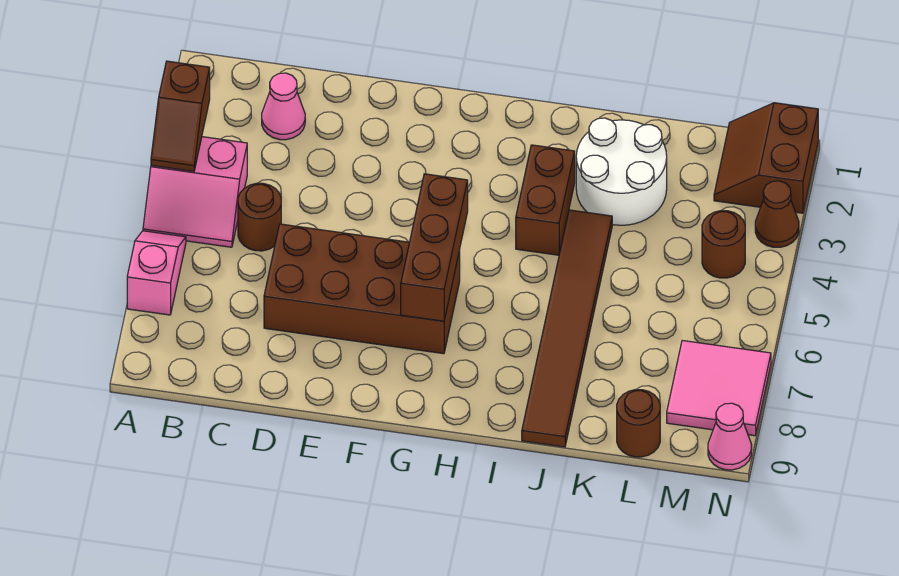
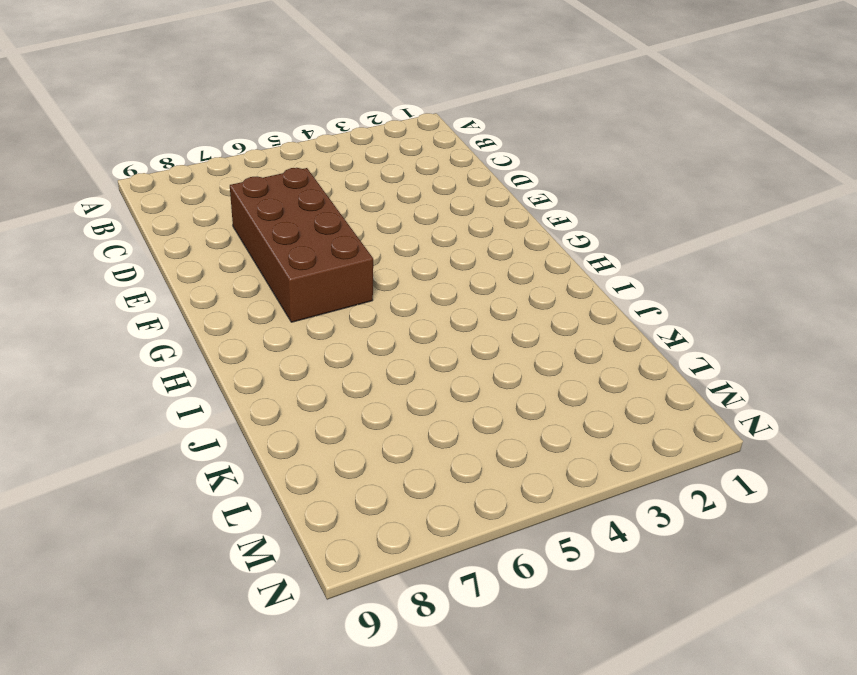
none -> pink 2x2 slope [143,137,247,247]
none -> pink 1x2 slope [127,231,186,315]
none -> pink 1x1 cone [262,73,305,140]

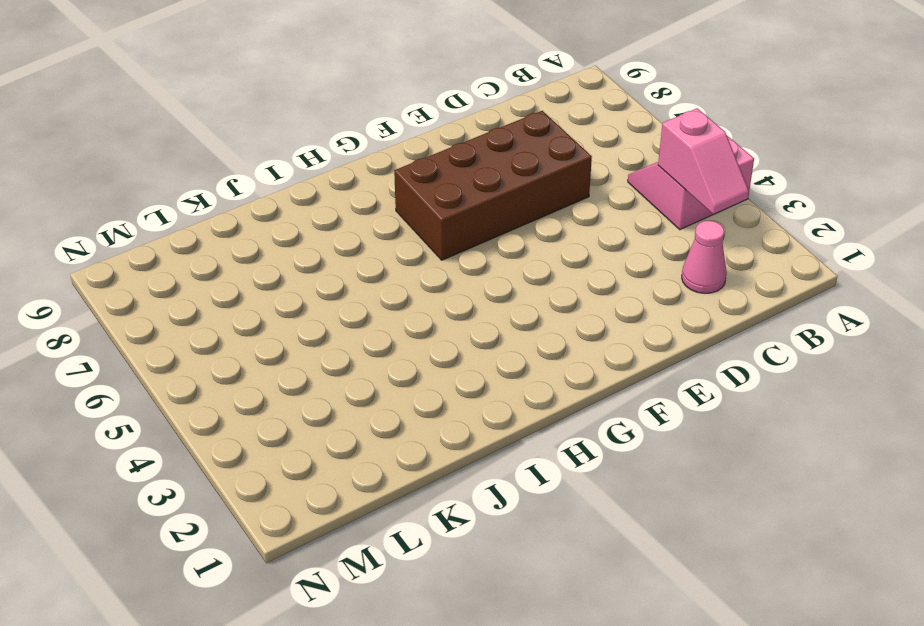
pink 1x2 slope [658,108,749,214] -> pink 1x2 slope moved to [127,231,186,315]
none -> brown 1x1 round brick [238,183,281,251]
none -> brown 1x2 brick [516,145,575,255]
none -> white 2x2 round brick [576,118,667,225]

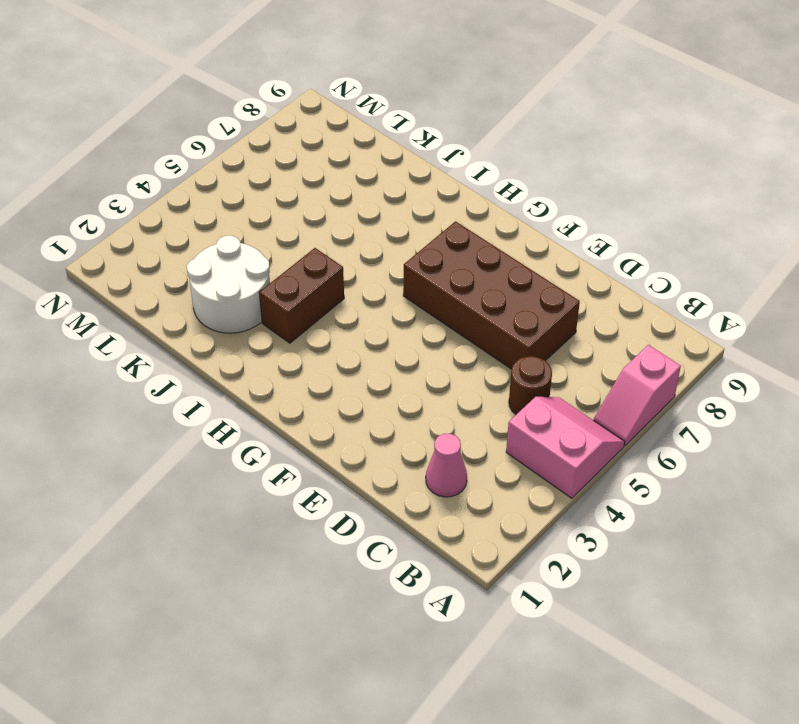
none -> brown 1x6 tile [522,210,612,447]
none -> brown 1x1 round brick [617,390,660,457]
none -> brown 2x2 slope [714,103,818,213]

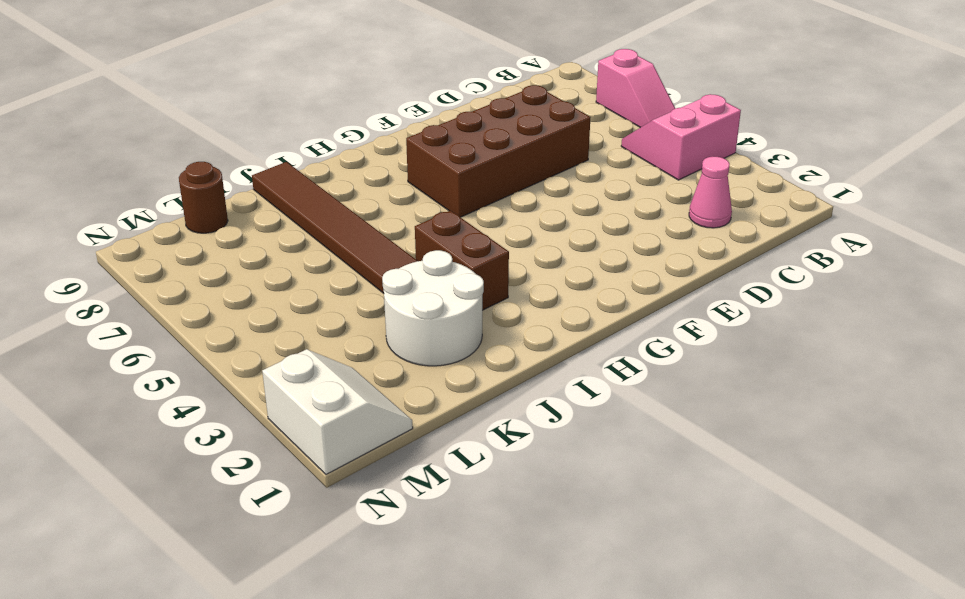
white 2x2 slope [262,349,413,475] -> brown 2x2 slope [714,103,818,213]
none -> brown 1x1 round brick [238,183,281,251]
none -> brown 1x1 round brick [702,211,745,278]
none -> pink 2x2 tile [667,341,771,436]

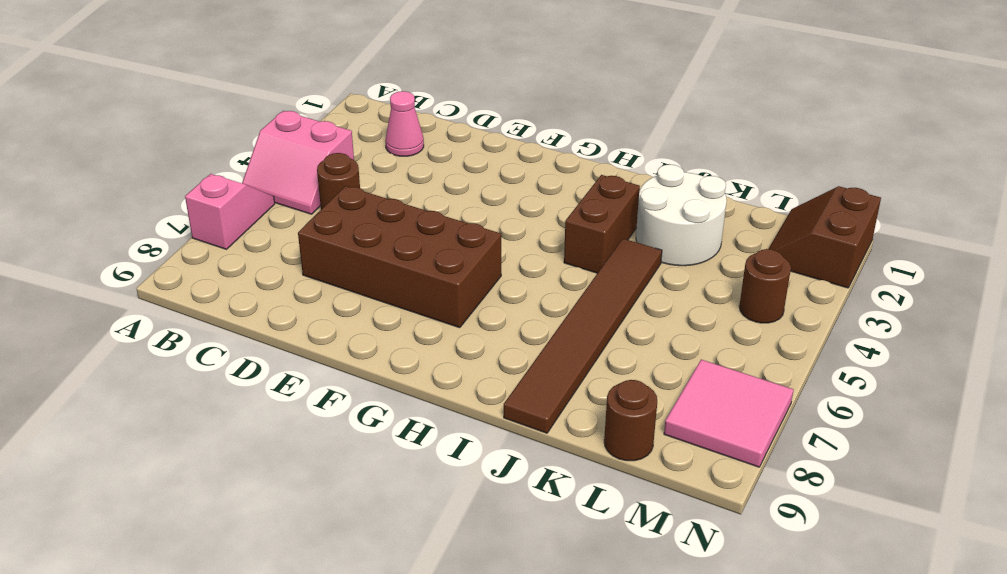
none -> brown 1x1 cone [755,181,799,247]
none -> pink 1x1 cone [708,403,752,470]
none -> brown 1x2 slope [151,61,210,171]

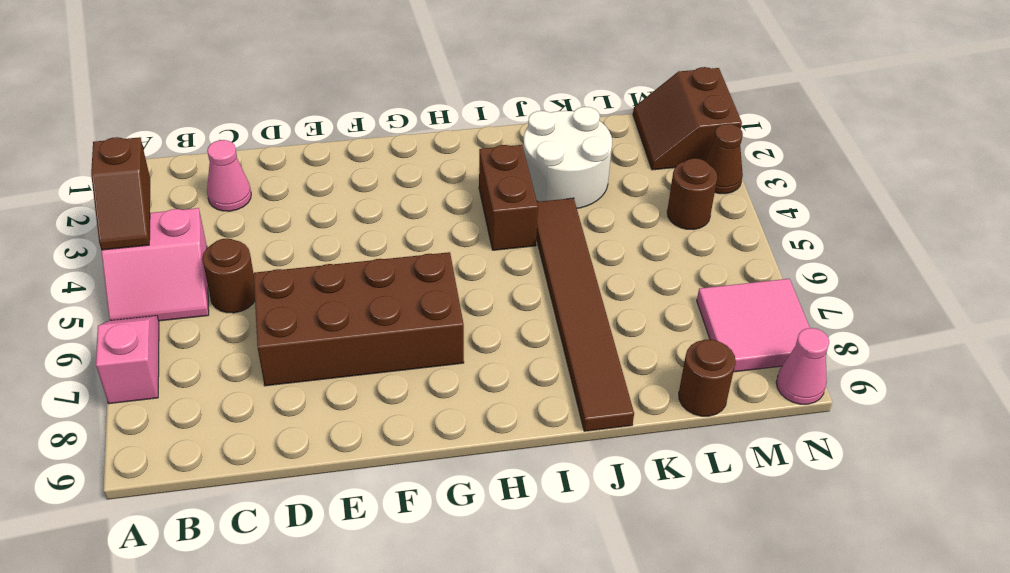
none -> brown 1x3 brick [401,174,468,321]

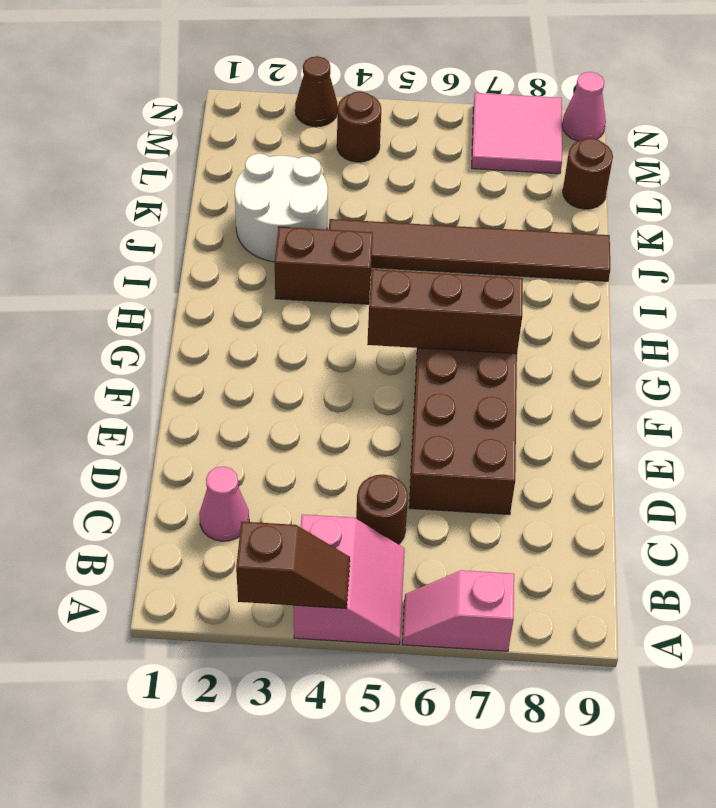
none -> brown 2x2 slope [714,103,818,213]

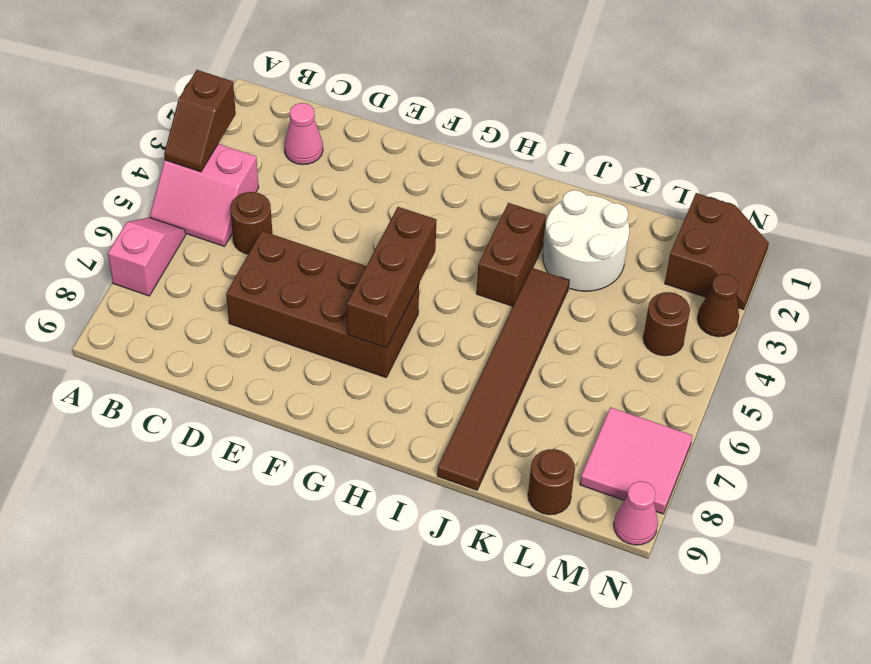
brown 2x2 slope [665,193,769,309] -> brown 2x2 slope turned to [714,103,818,213]

